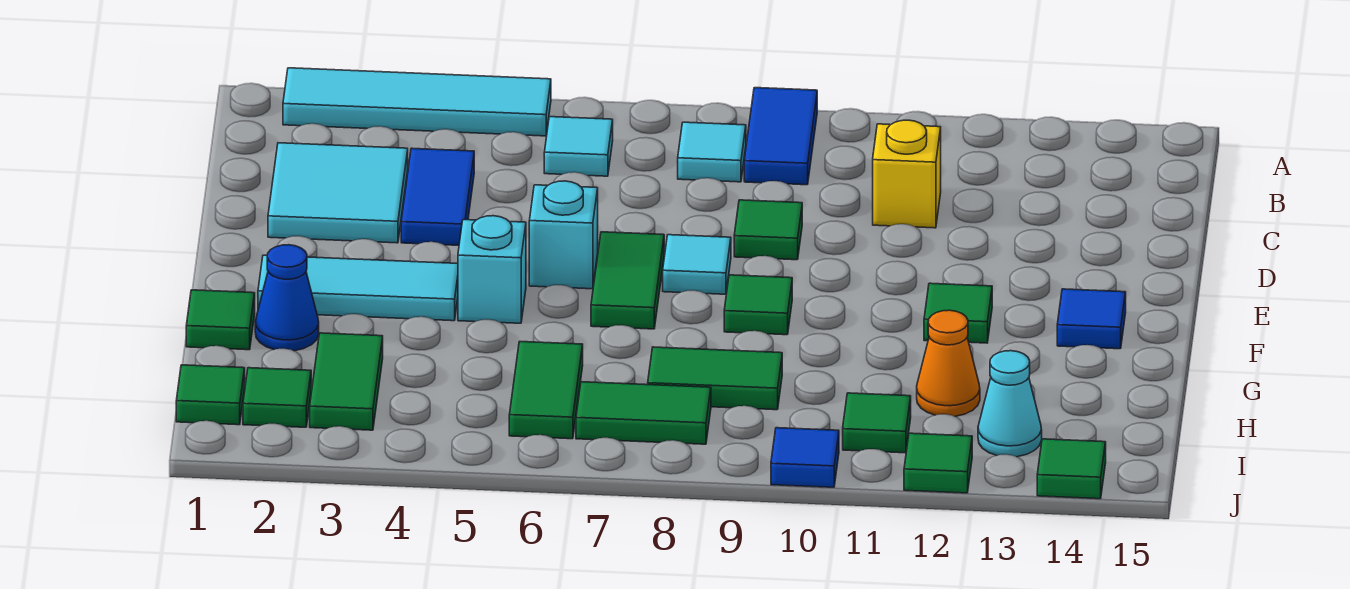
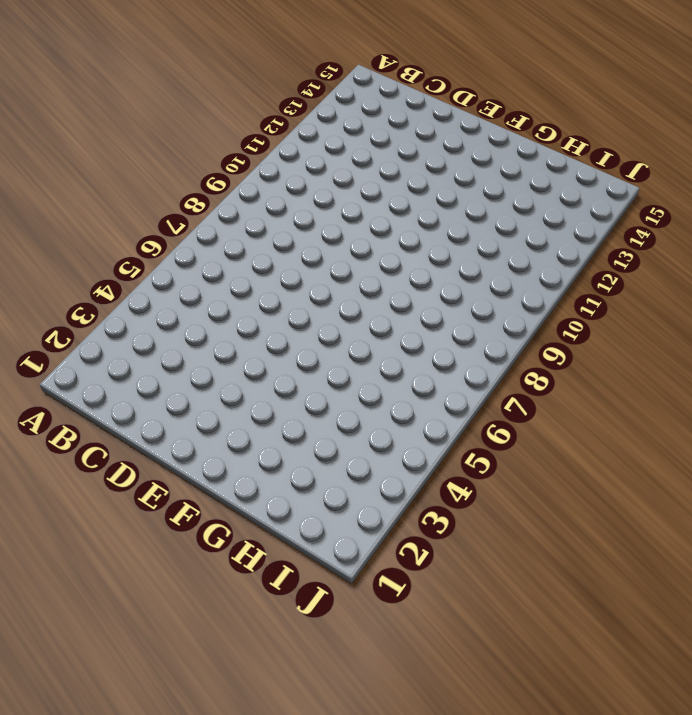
none -> cyan 1x4 tile [283,68,551,136]
none -> blue 1x2 tile [744,88,817,185]
none -> cyan 1x1 tile [544,117,613,176]
none -> cyan 1x1 tile [678,122,746,182]

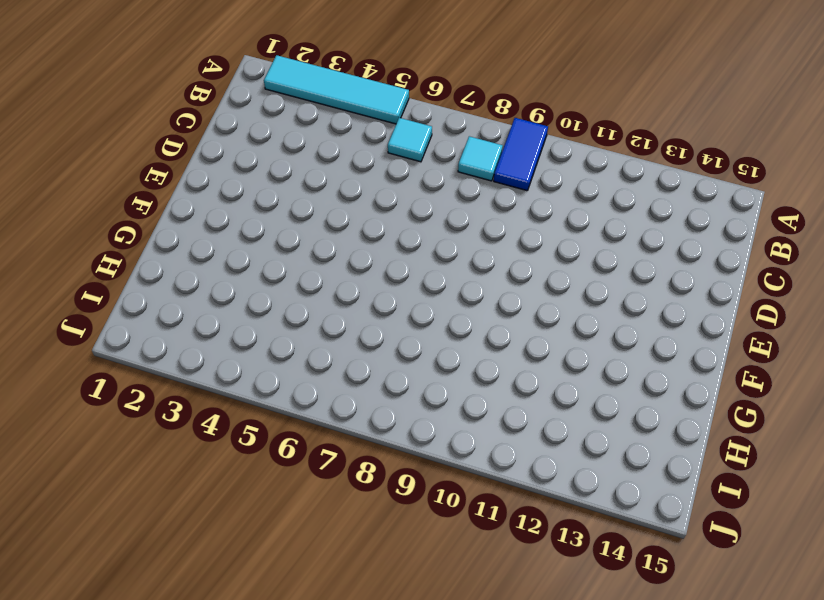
none -> cyan 2x2 tile [268,143,408,243]
none -> blue 1x2 tile [401,148,474,245]
none -> yellow 1x1 brick [873,120,941,228]
none -> green 1x1 tile [734,200,802,260]

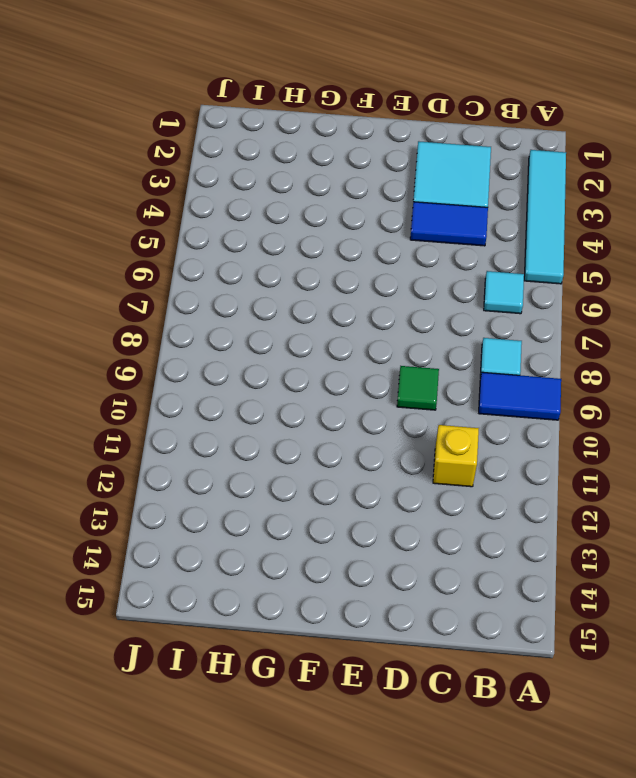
none -> cyan 1x1 brick [529,181,598,289]
none -> green 1x2 tile [591,232,664,329]
none -> cyan 1x1 tile [663,235,731,294]
none -> cyan 1x3 tile [258,255,458,321]

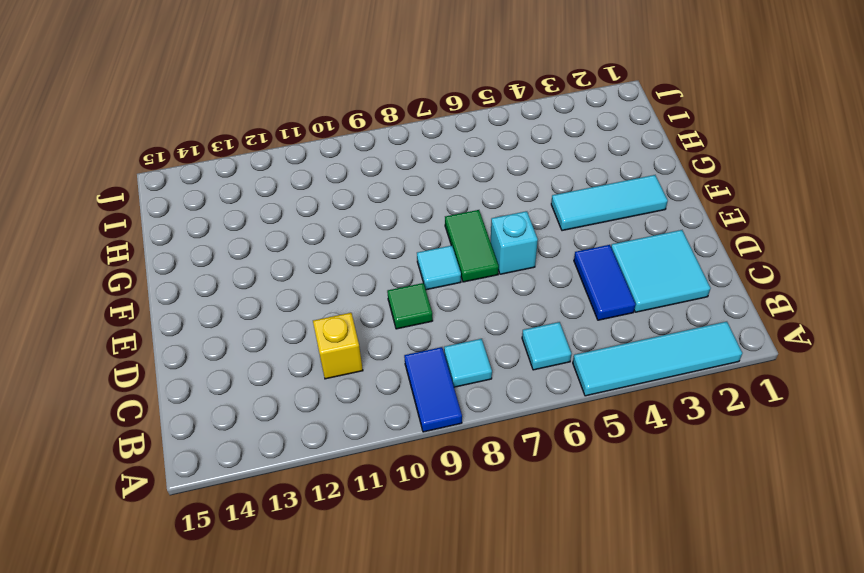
none -> cyan 1x1 brick [458,216,526,323]
none -> green 1x1 tile [724,275,792,335]
none -> green 1x1 tile [924,283,992,343]
none -> blue 1x1 tile [1057,289,1126,349]

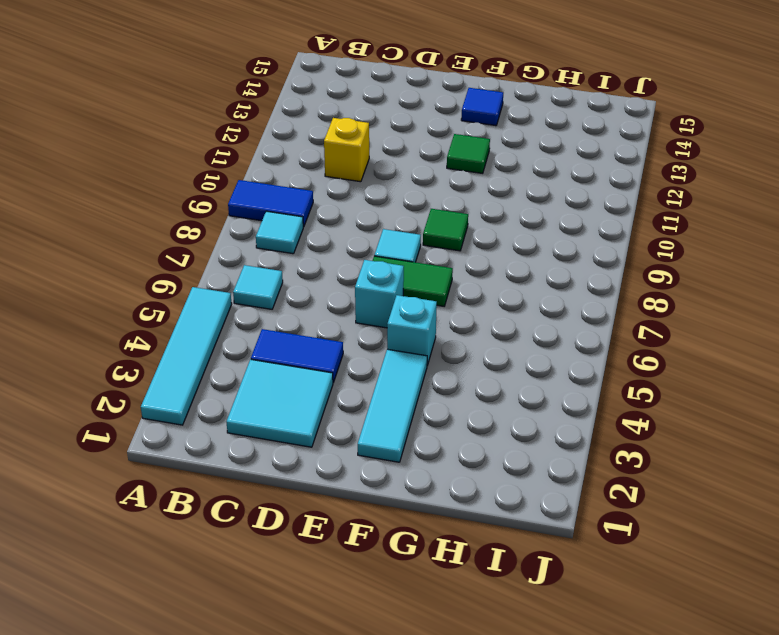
none -> green 1x1 tile [734,200,802,260]
none -> green 1x1 tile [186,290,255,350]
none -> blue 1x1 cone [255,245,319,351]
none -> green 1x2 tile [310,333,383,430]

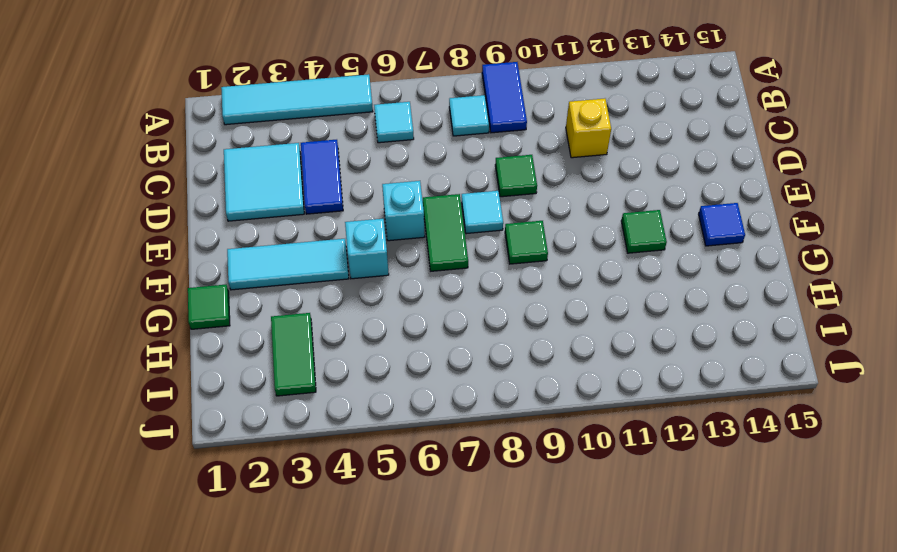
none -> blue 1x1 cone [255,245,319,351]
none -> green 1x2 tile [509,342,583,439]
none -> green 1x2 tile [648,347,782,410]
none -> orange 1x1 cone [917,310,980,416]

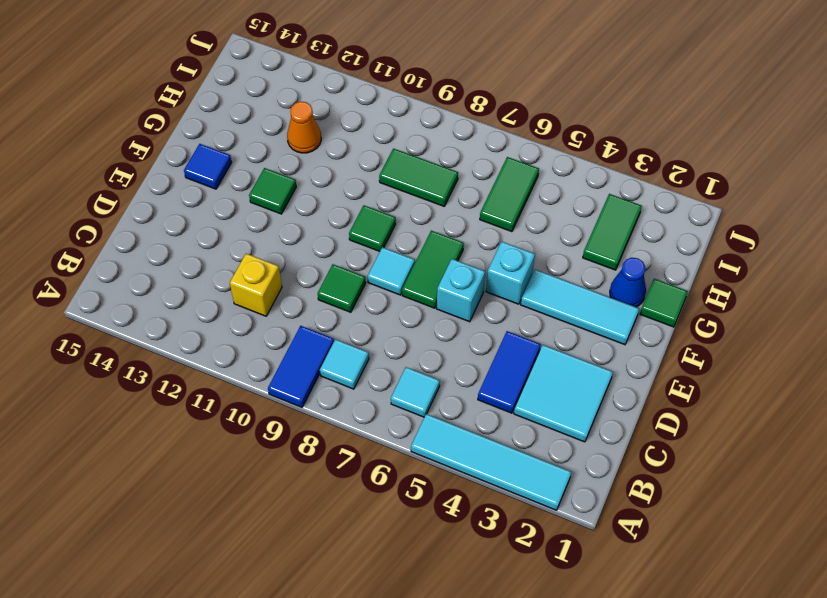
none -> green 1x1 tile [176,365,245,425]
none -> green 1x1 tile [243,368,311,427]
none -> green 1x2 tile [576,382,711,444]
none -> green 1x1 tile [843,393,911,453]

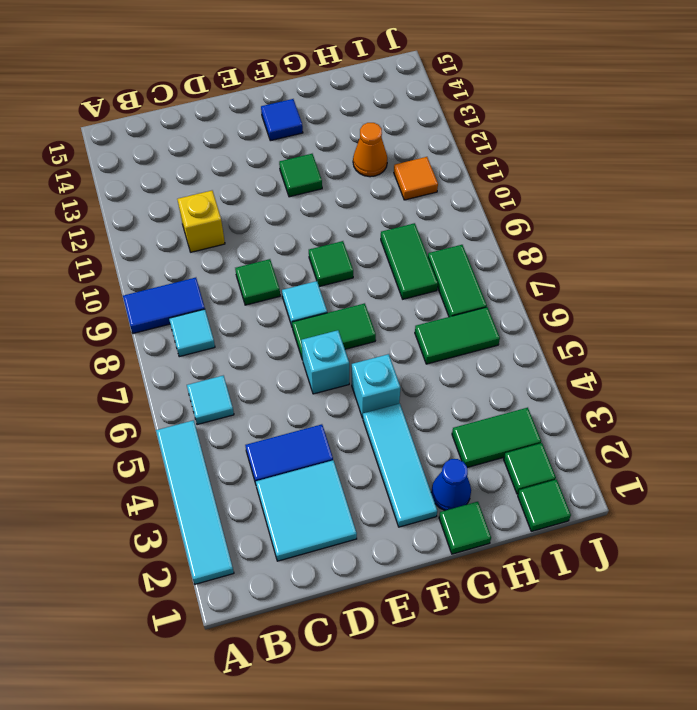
orange 1x1 tile [394,157,438,200] -> green 1x1 tile [843,393,911,453]
none -> cyan 1x1 cone [978,351,1042,457]
none -> blue 1x1 tile [771,428,839,487]
none -> green 1x1 tile [904,433,972,493]
none -> green 1x1 tile [1037,439,1106,499]

